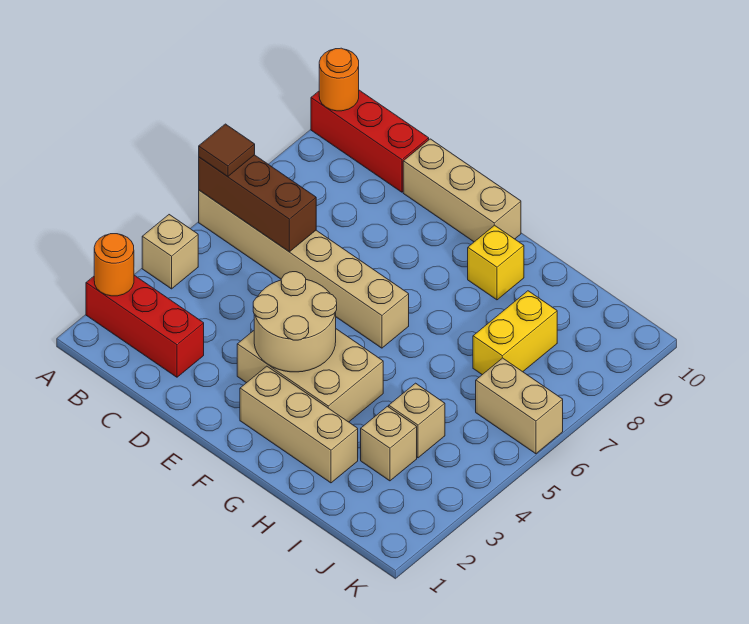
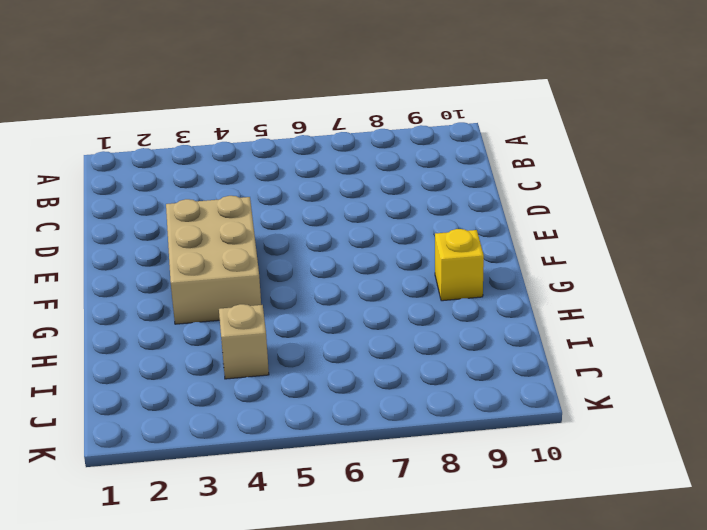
none -> red 1x3 brick [86,275,204,377]
none -> tan 1x1 brick [142,215,198,289]
none -> tan 1x6 brick [199,190,409,348]

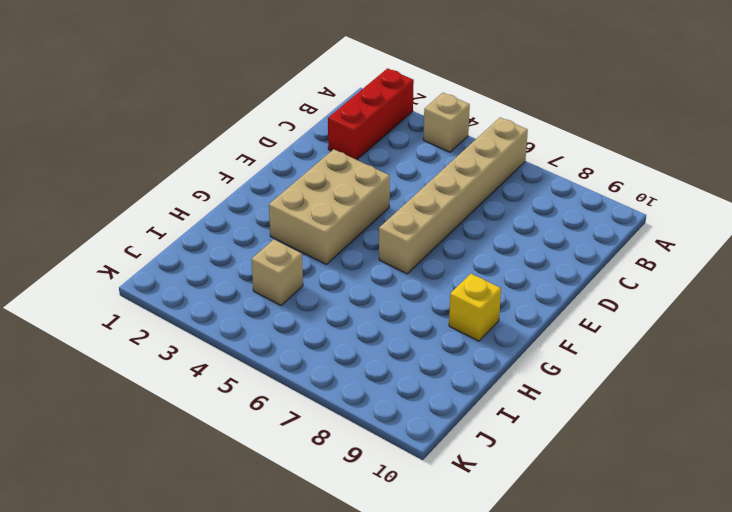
none -> red 1x3 brick [311,90,429,192]
none -> tan 1x3 brick [403,139,521,242]
none -> tan 1x3 brick [240,366,358,483]

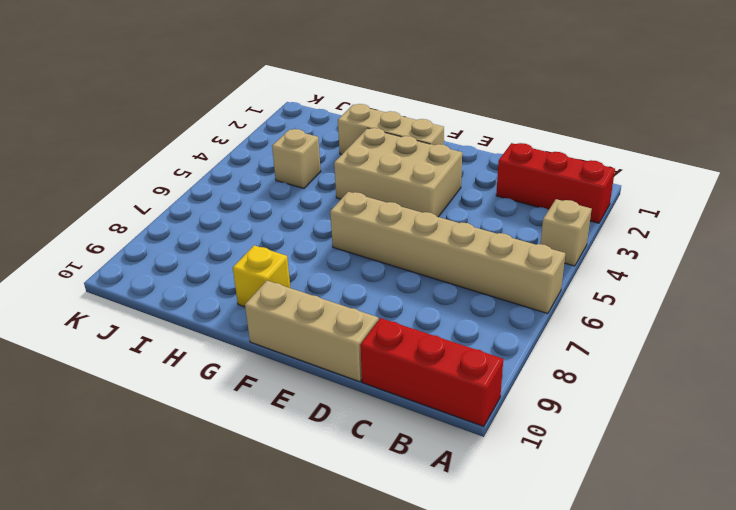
none -> tan 1x1 brick [361,406,417,481]
none -> yellow 1x2 brick [473,291,557,375]
none -> tan 1x2 brick [476,358,563,454]

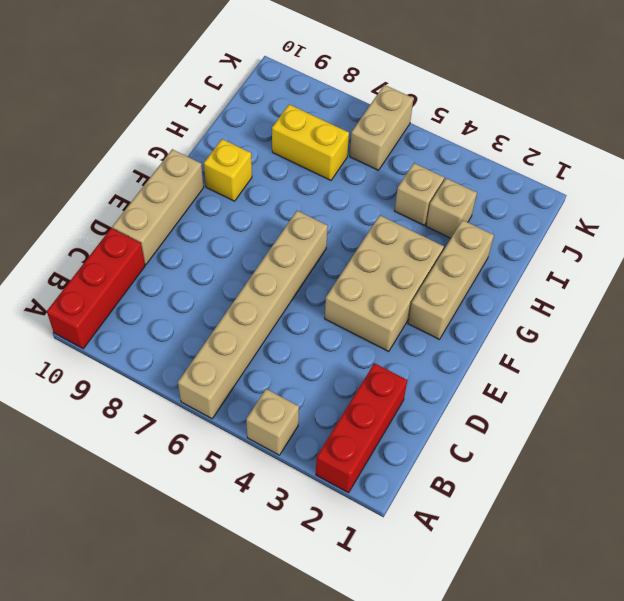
none -> orange 1x1 round brick [94,234,134,296]
none -> brown 1x3 brick [199,155,316,252]
none -> orange 1x1 round brick [319,48,359,111]

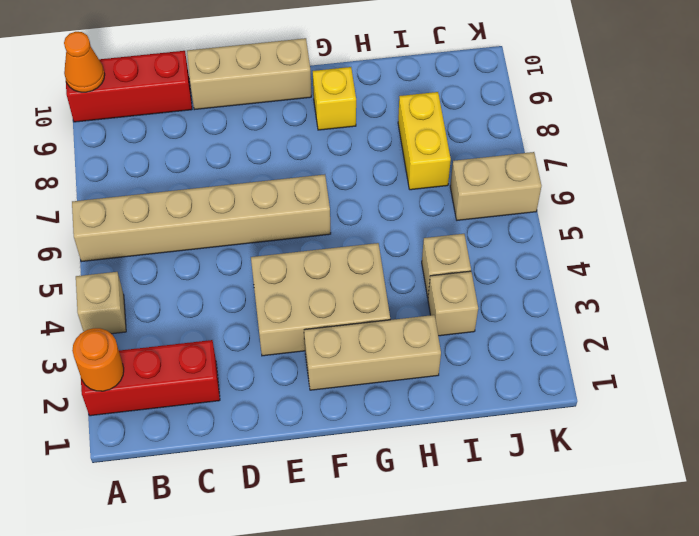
orange 1x1 cone [64,32,105,92] -> orange 1x1 round brick [319,48,359,111]
none -> brown 1x3 brick [199,155,316,252]
none -> tan 2x2 round brick [253,272,337,372]
none -> brown 1x1 tile [199,124,255,177]

